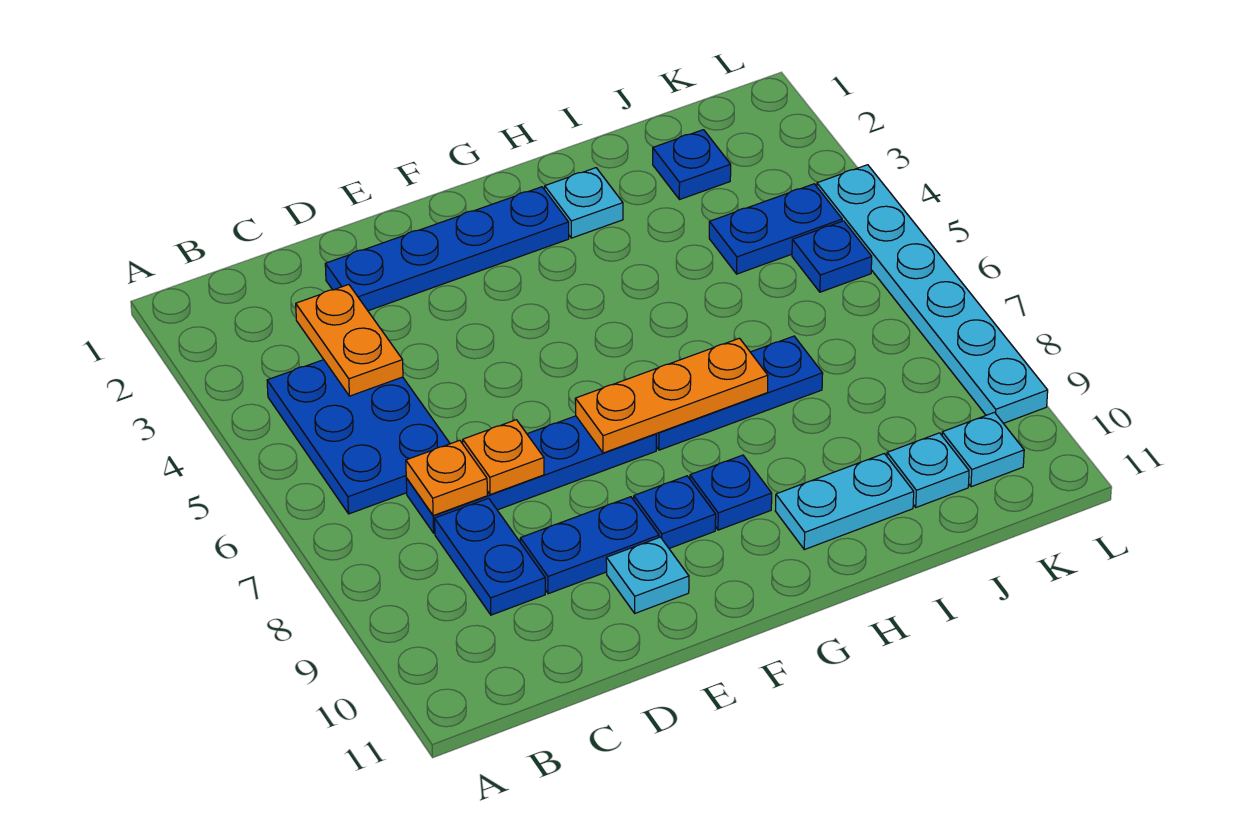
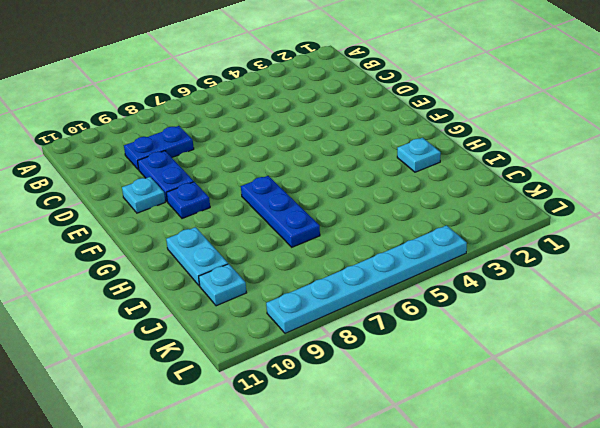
none -> blue 2x3 plate [267,360,450,514]
none -> blue 1x4 plate [406,416,656,533]
none -> blue 1x4 plate [325,187,569,311]

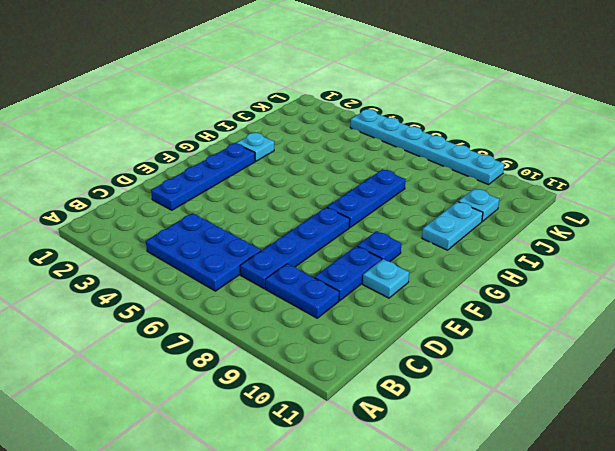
none -> blue 1x1 plate [690,455,772,530]
none -> blue 1x1 plate [653,130,731,200]
none -> blue 1x2 plate [709,184,842,274]

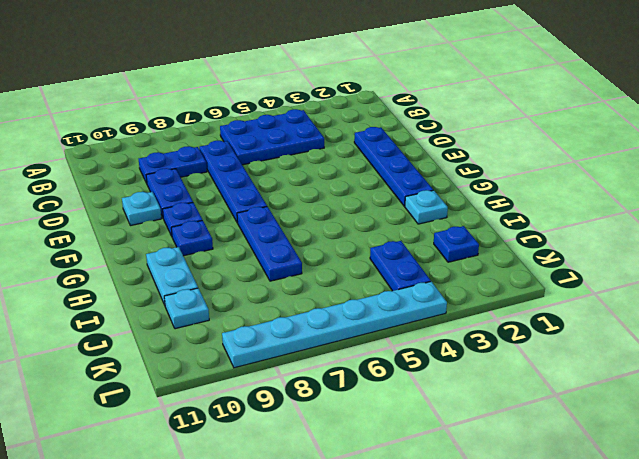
none -> blue 1x1 plate [792,221,872,292]
none -> cyan 1x1 plate [942,412,1024,487]
none -> orange 1x2 plate [296,285,403,396]

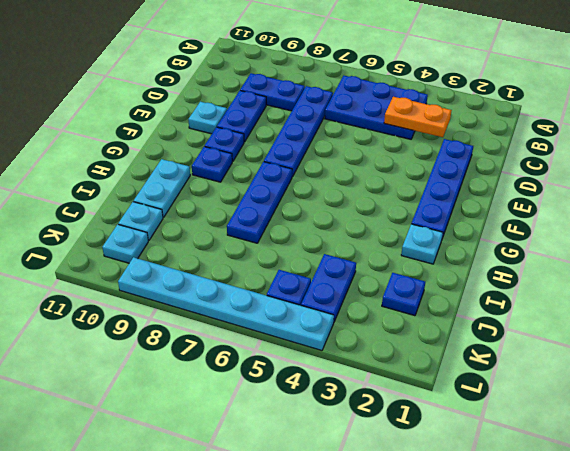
none -> orange 1x1 plate [406,440,487,515]
none -> orange 1x1 plate [463,420,544,495]
none -> orange 1x3 plate [575,338,768,453]

